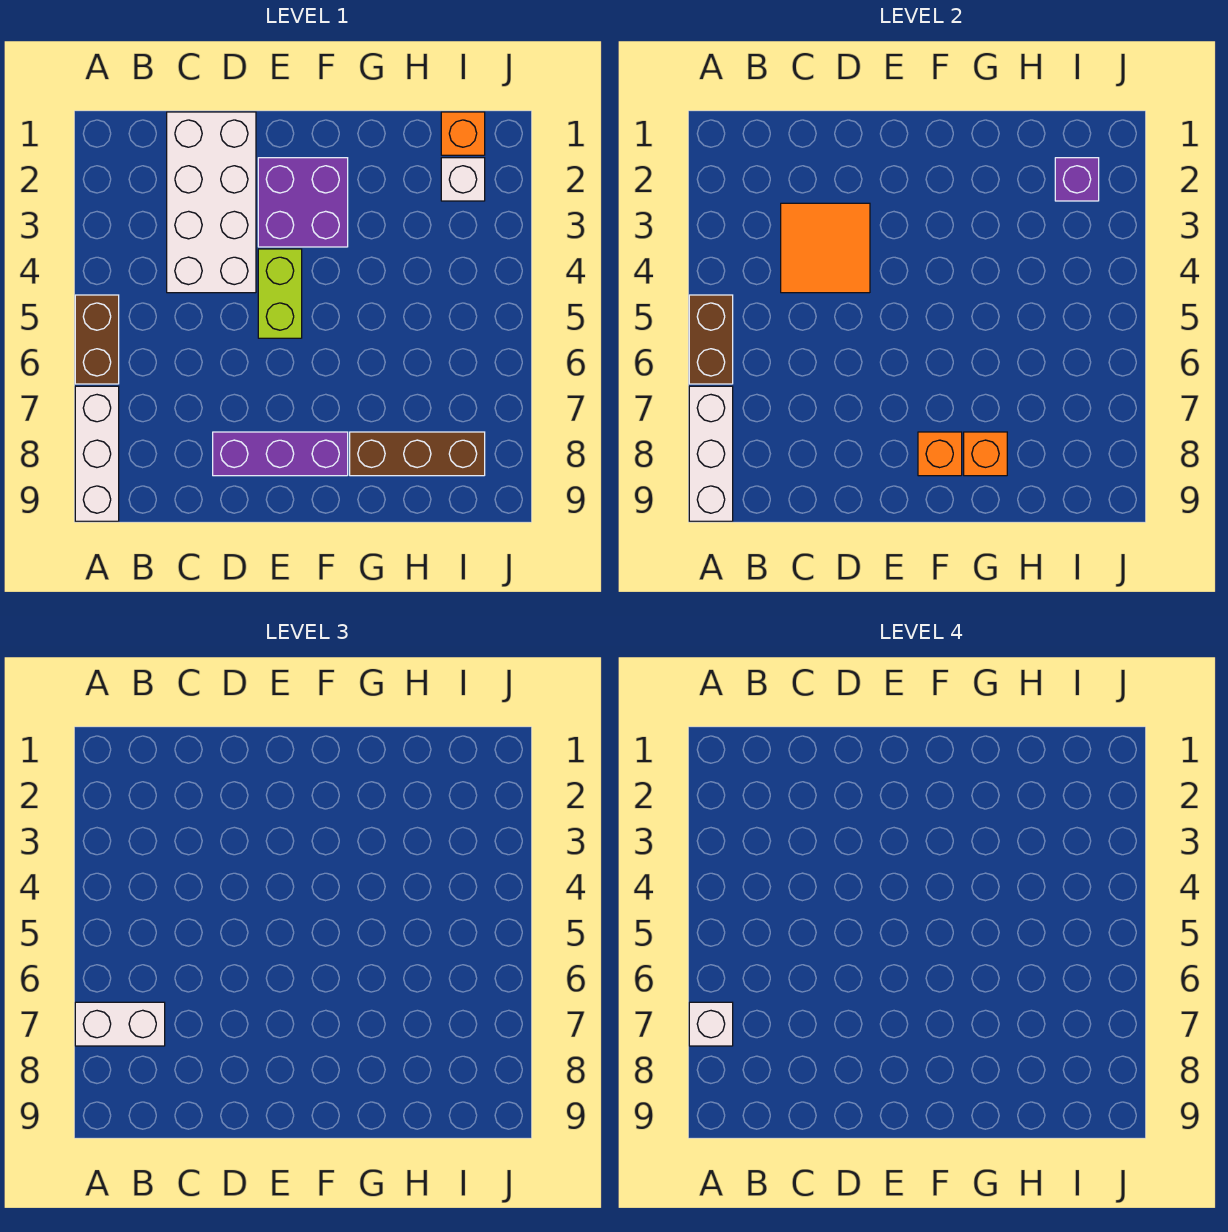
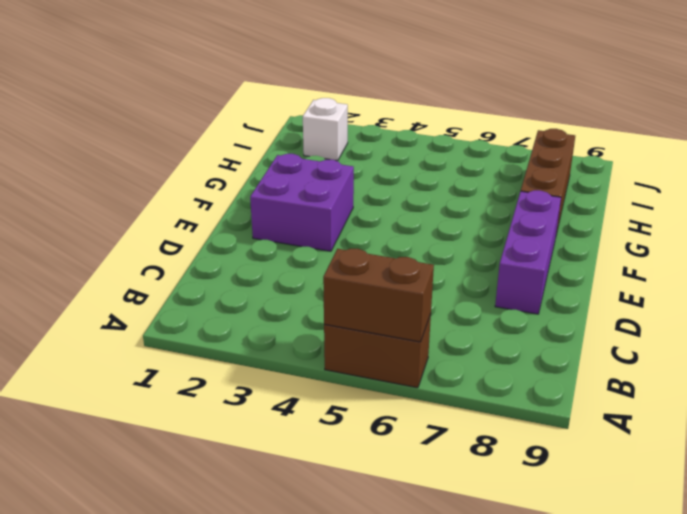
none -> white 1x3 brick [75,386,119,521]
none -> white 2x4 brick [167,112,256,293]
none -> lime 1x2 brick [258,249,302,338]

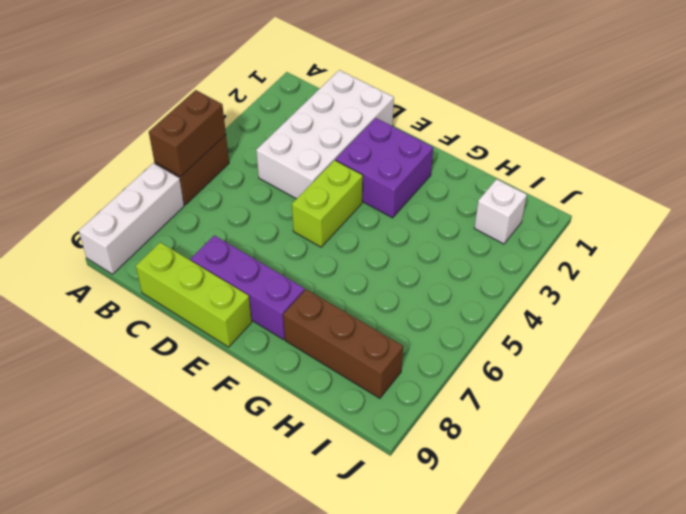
lime 1x3 brick [136,242,252,347] -> none
none -> orange 1x1 brick [441,112,485,155]
none -> white 1x3 brick [689,386,733,521]
none -> orange 2x2 tile [781,203,870,293]

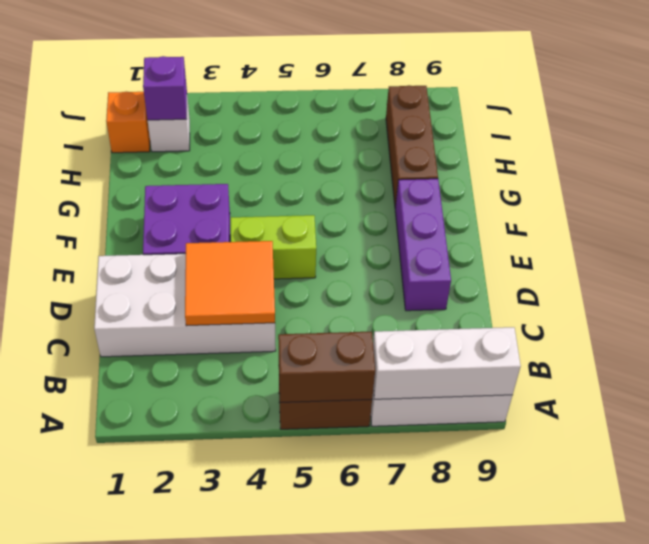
none -> orange 1x1 brick [918,432,962,476]
none -> orange 1x1 brick [964,432,1007,476]
none -> white 1x2 brick [75,1002,165,1046]

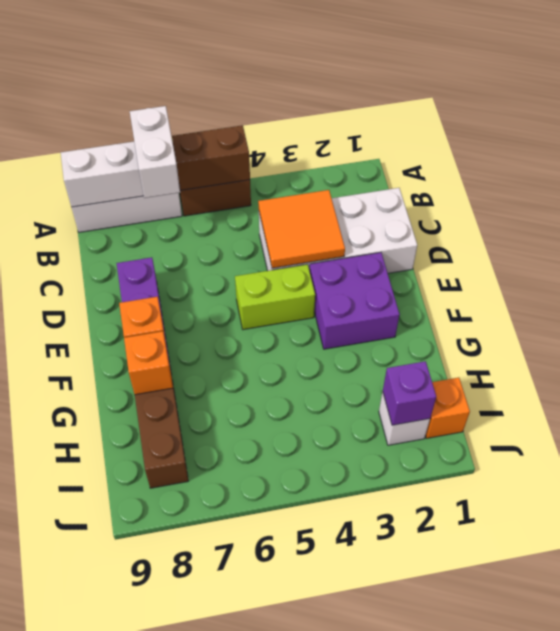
none -> white 1x1 brick [689,1002,733,1046]

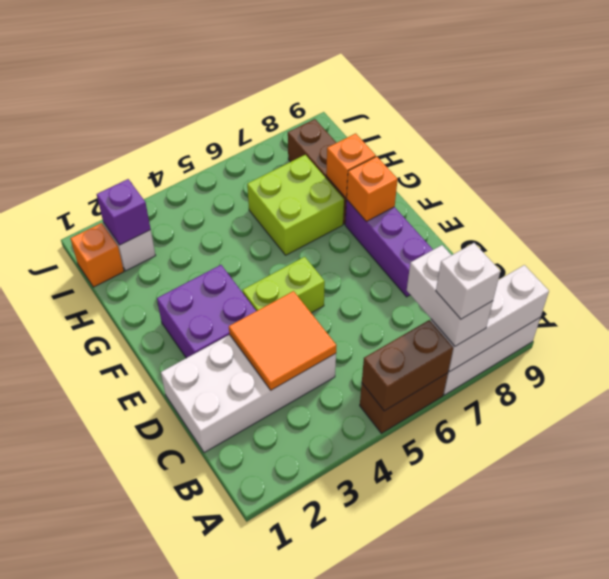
lime 2x2 brick [247,155,344,255] -> none

